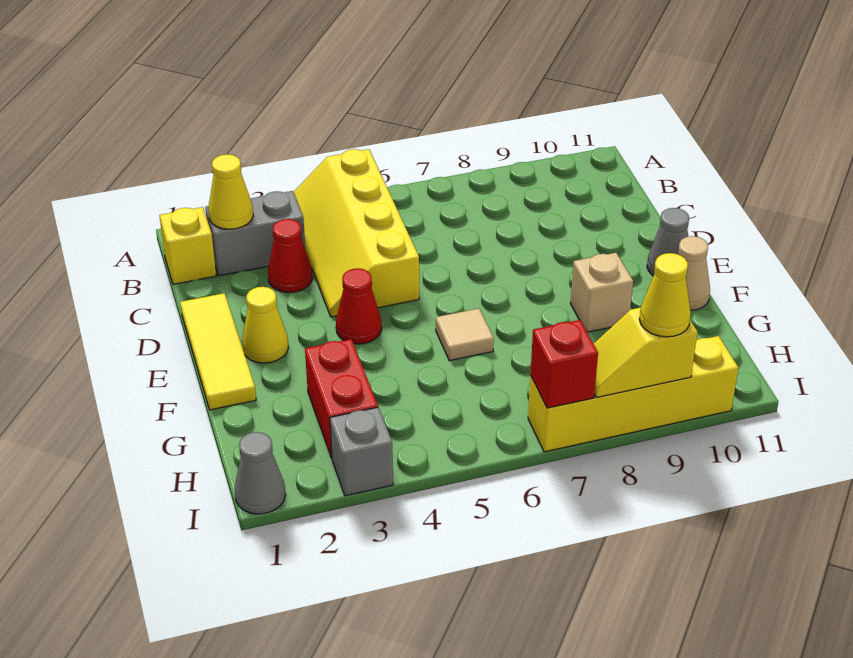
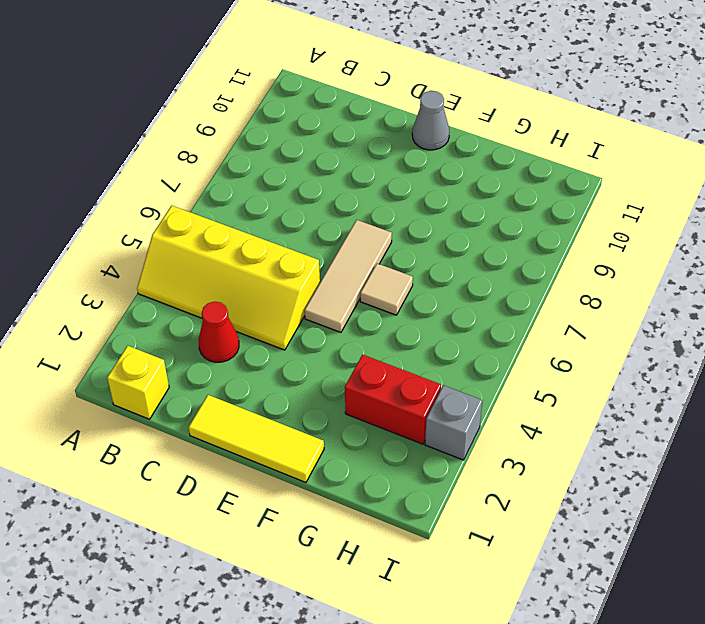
tan 1x3 tile [304,220,392,332] -> none
none -> grey 1x2 brick [205,191,305,276]
none -> yellow 1x1 cone [242,287,288,363]
none -> red 1x1 cone [336,268,382,344]

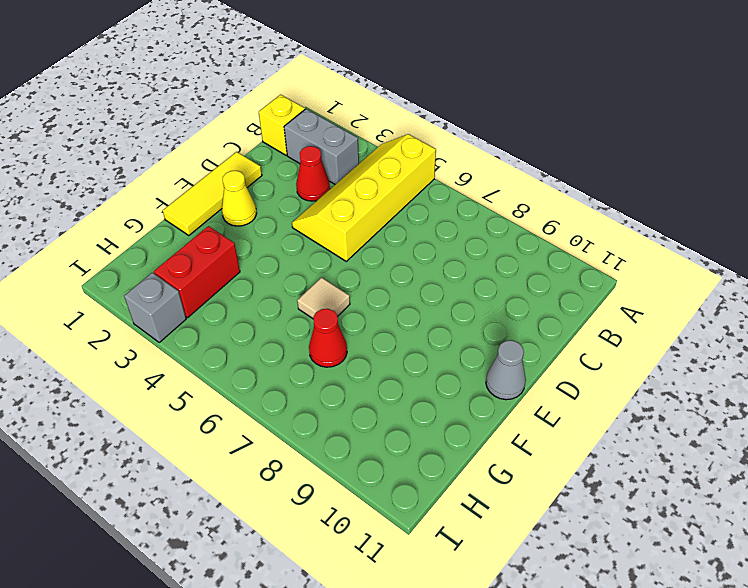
red 1x1 cone [309,309,347,367] -> red 1x1 cone moved to [336,268,382,344]
none -> tan 1x1 brick [570,253,633,332]
none -> tan 1x1 cone [678,236,710,310]
none -> grey 1x1 cone [235,432,285,514]

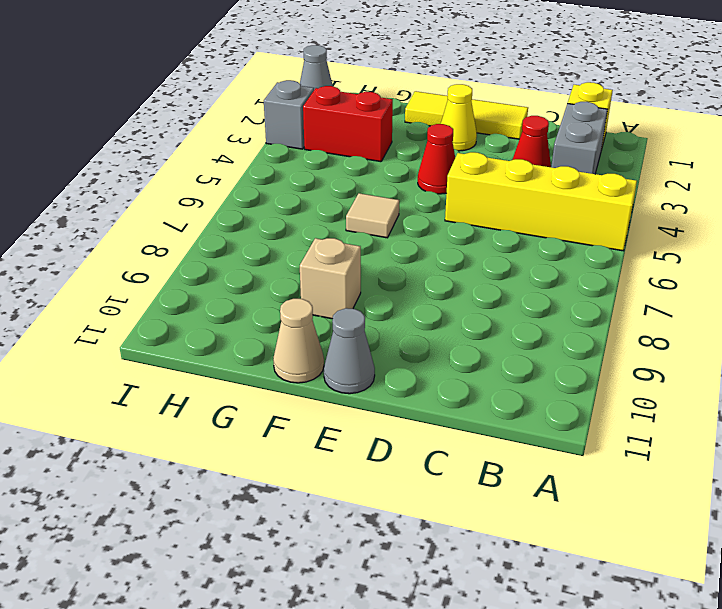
none -> yellow 1x4 brick [528,336,738,452]
none -> yellow 1x1 cone [208,154,253,229]
none -> red 1x1 brick [530,320,598,408]

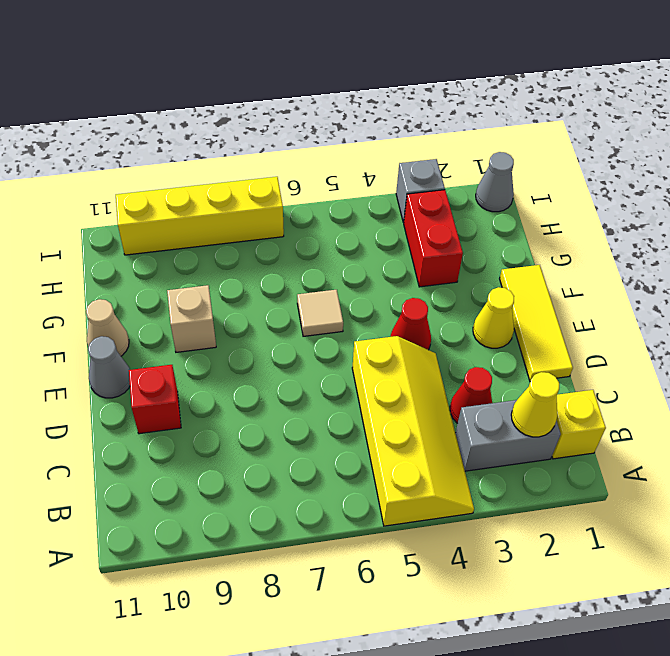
red 1x1 brick [129,365,181,434] -> red 1x1 brick moved to [530,320,598,408]
none -> yellow 1x2 slope [594,308,697,397]
none -> yellow 1x1 cone [639,253,691,337]

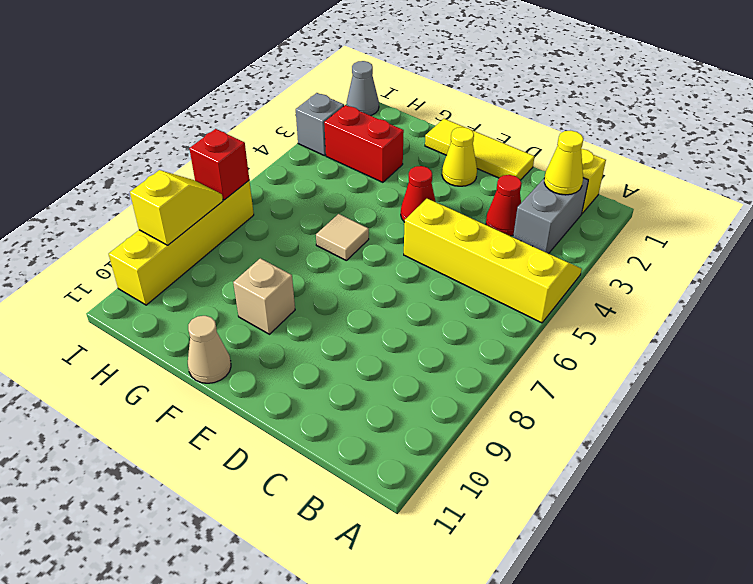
none -> grey 1x1 cone [647,208,689,276]
none -> yellow 1x1 cone [639,253,691,337]

